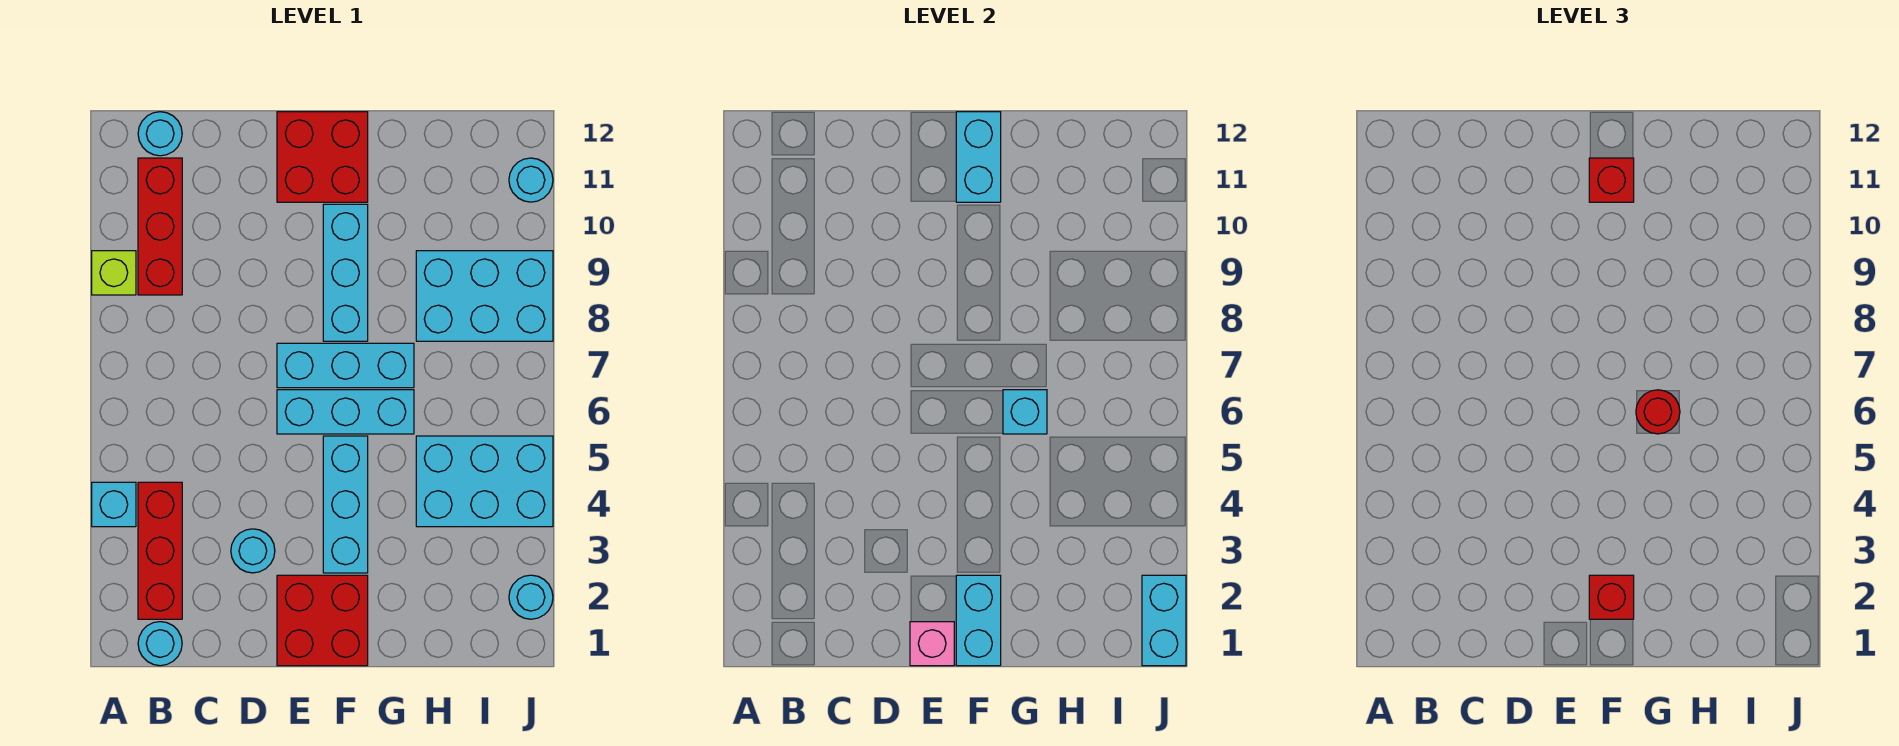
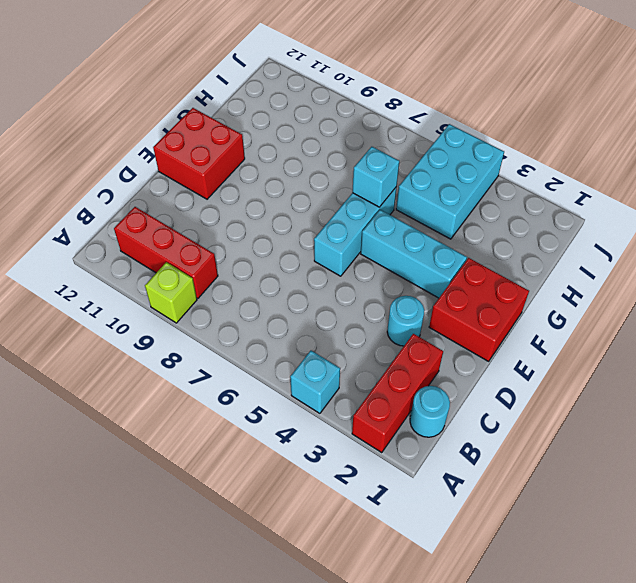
red 1x3 brick [352,334,443,453] -> red 1x3 brick turned to [138,482,182,619]
none -> cyan 1x1 round brick [138,112,182,156]
none -> cyan 1x3 brick [277,343,414,388]
none -> cyan 1x3 brick [323,204,368,341]

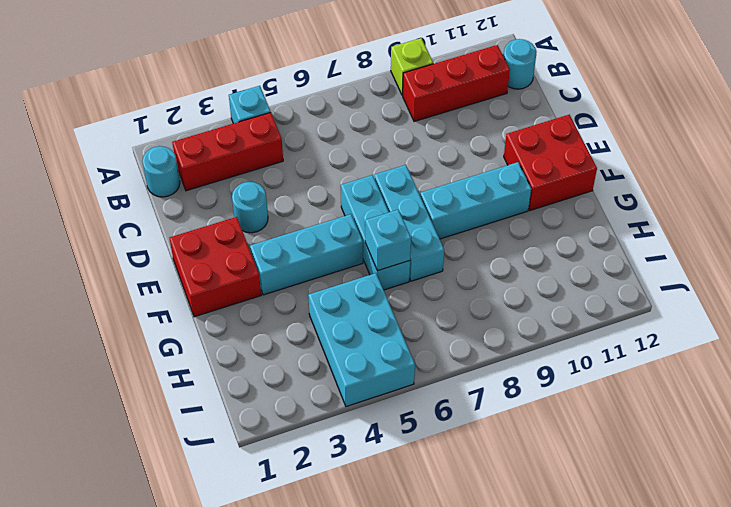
none -> cyan 2x3 brick [416,251,553,341]
none -> cyan 1x1 round brick [509,575,553,619]
none -> cyan 1x1 round brick [509,158,553,202]

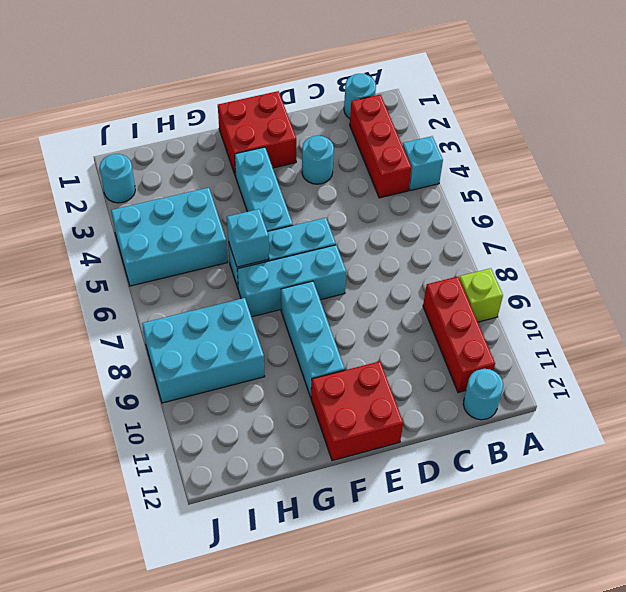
none -> cyan 1x1 round brick [509,158,553,202]
none -> pink 1x1 brick [910,622,954,666]
none -> cyan 1x2 brick [956,575,1001,666]

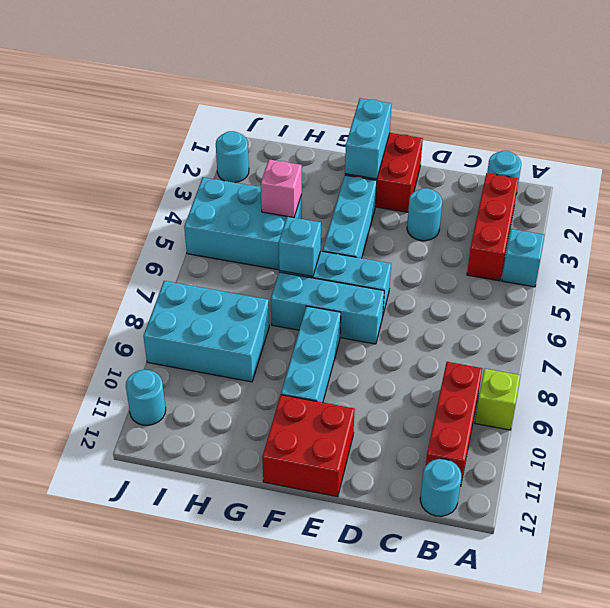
pink 1x1 brick [261,159,302,218] -> pink 1x1 brick moved to [910,622,954,666]
none -> cyan 1x2 brick [956,112,1001,202]
none -> cyan 1x2 brick [1142,575,1186,666]
none -> red 1x1 brick [1589,575,1634,619]

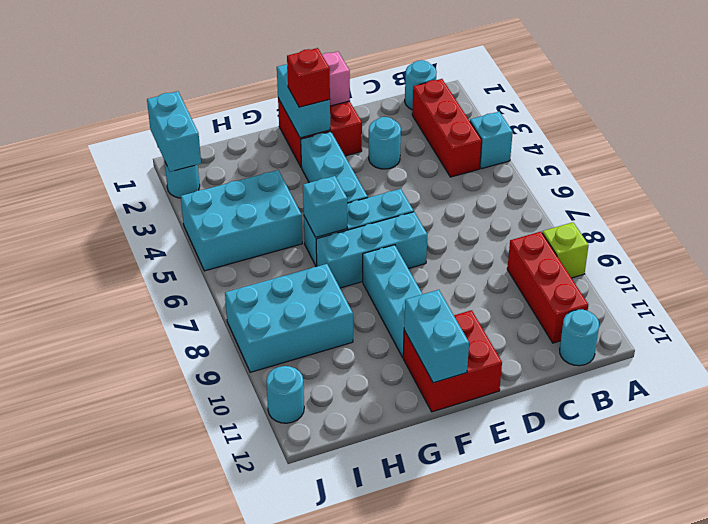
none -> red 1x1 brick [1589,158,1634,202]
none -> red 1x1 round brick [1636,390,1680,434]

